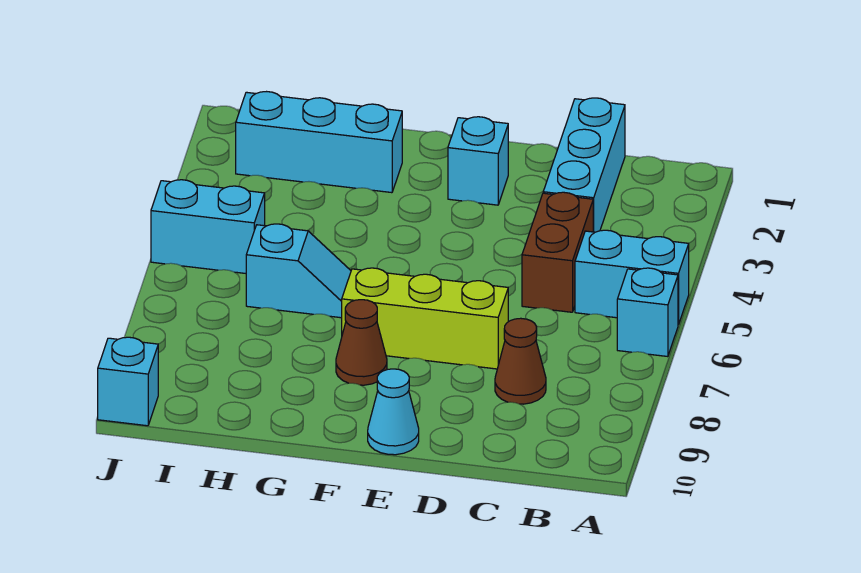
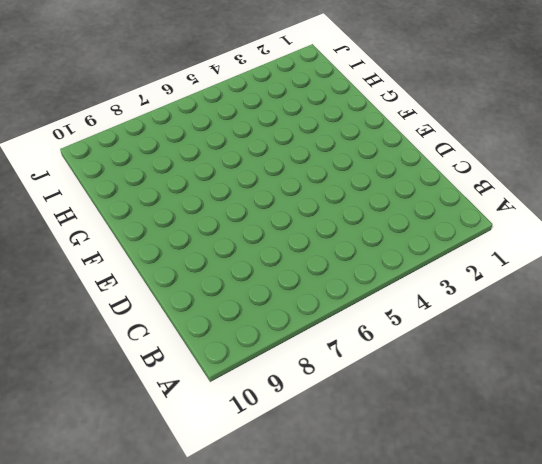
none -> cyan 1x2 brick [575,230,689,325]
none -> cyan 1x1 brick [617,268,678,357]
none -> cyan 1x3 brick [543,98,625,232]

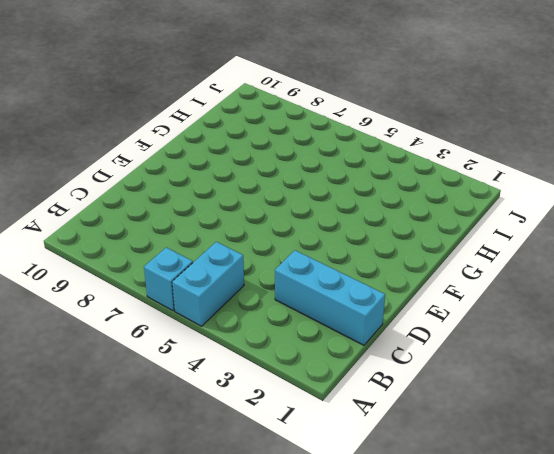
none -> brown 1x2 brick [522,192,593,312]
none -> brown 1x1 cone [495,318,546,404]
none -> lime 1x3 brick [342,268,508,369]

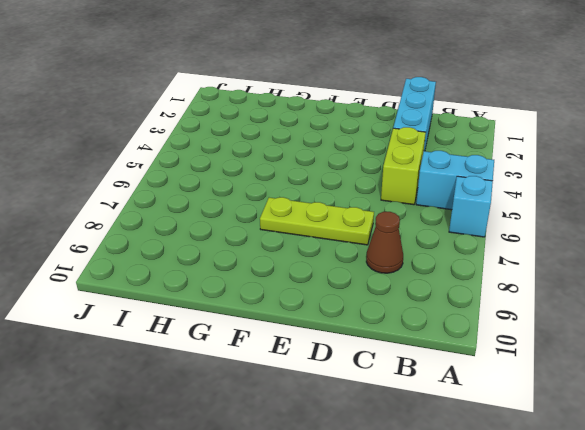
lime 1x2 brick [381,127,426,205] -> brown 1x2 brick [522,192,593,312]
lime 1x3 plate [260,197,374,245] -> lime 1x3 brick [342,268,508,369]
none -> cyan 1x1 brick [448,117,508,205]
none -> cyan 1x1 cone [368,369,419,455]
none -> brown 1x1 cone [336,300,387,385]

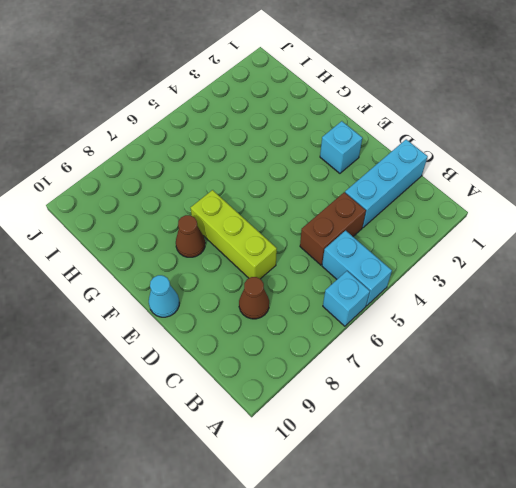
none -> cyan 1x3 brick [236,92,402,193]
none -> cyan 1x2 slope [246,224,351,318]
none -> cyan 1x2 brick [151,180,265,273]

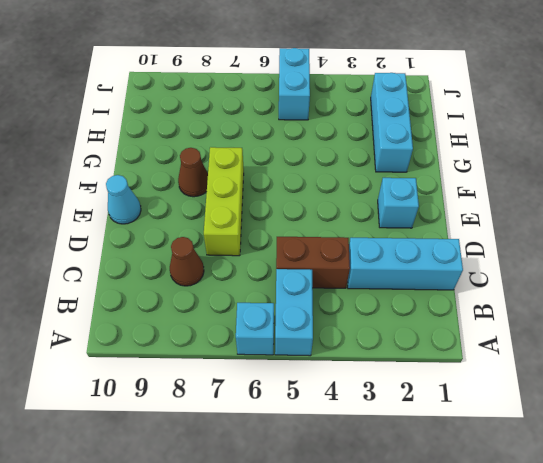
none -> cyan 1x2 slope [246,224,351,318]
none -> cyan 1x1 brick [98,337,158,426]

